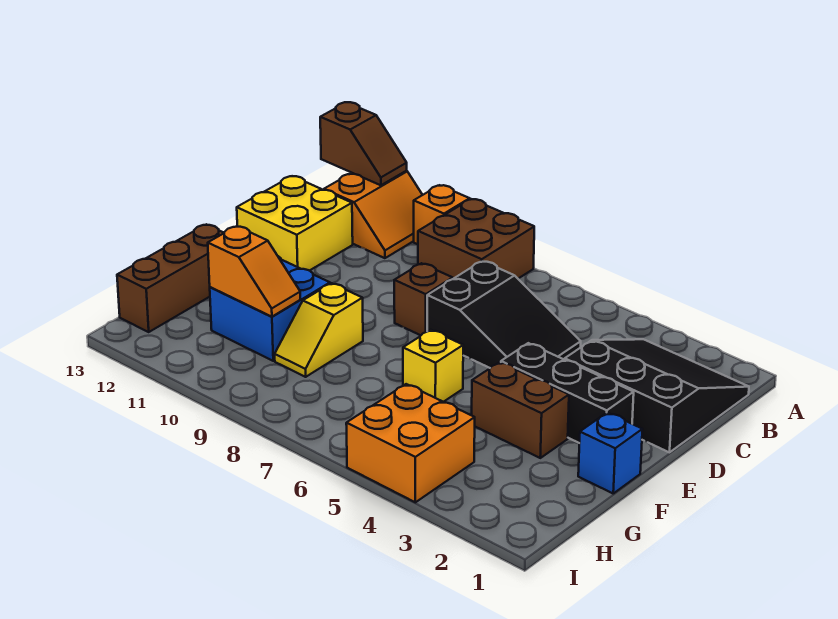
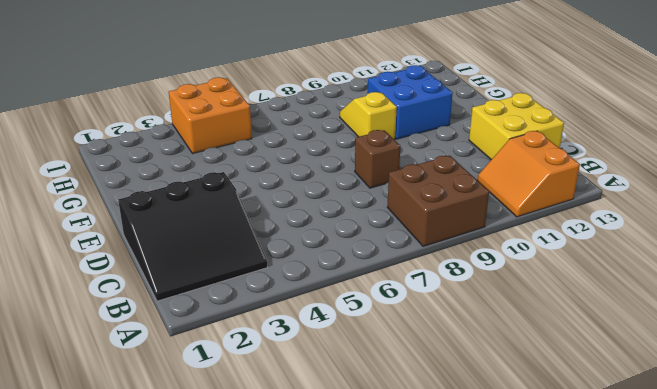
none -> orange 1x1 brick [414,185,470,244]
none -> black 2x3 slope [427,261,581,368]
none -> black 1x3 brick [501,343,634,443]

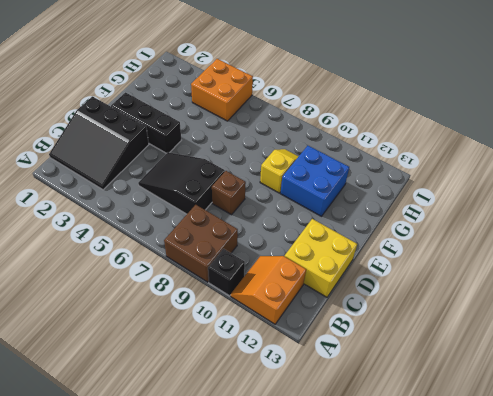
black 1x1 brick [208,249,245,296] -> orange 1x1 brick [414,185,470,244]
none -> blue 1x1 brick [578,412,642,493]
none -> brown 1x2 brick [472,362,569,458]
none -> yellow 1x1 brick [403,330,463,402]

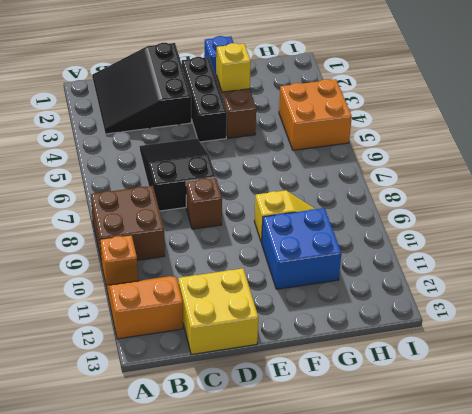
yellow 1x1 brick [216,43,251,92] -> yellow 1x1 brick moved to [403,330,463,402]
none -> brown 1x3 brick [117,224,224,332]
none -> brown 1x2 slope [320,102,407,185]
none -> orange 1x2 slope [208,226,301,317]

